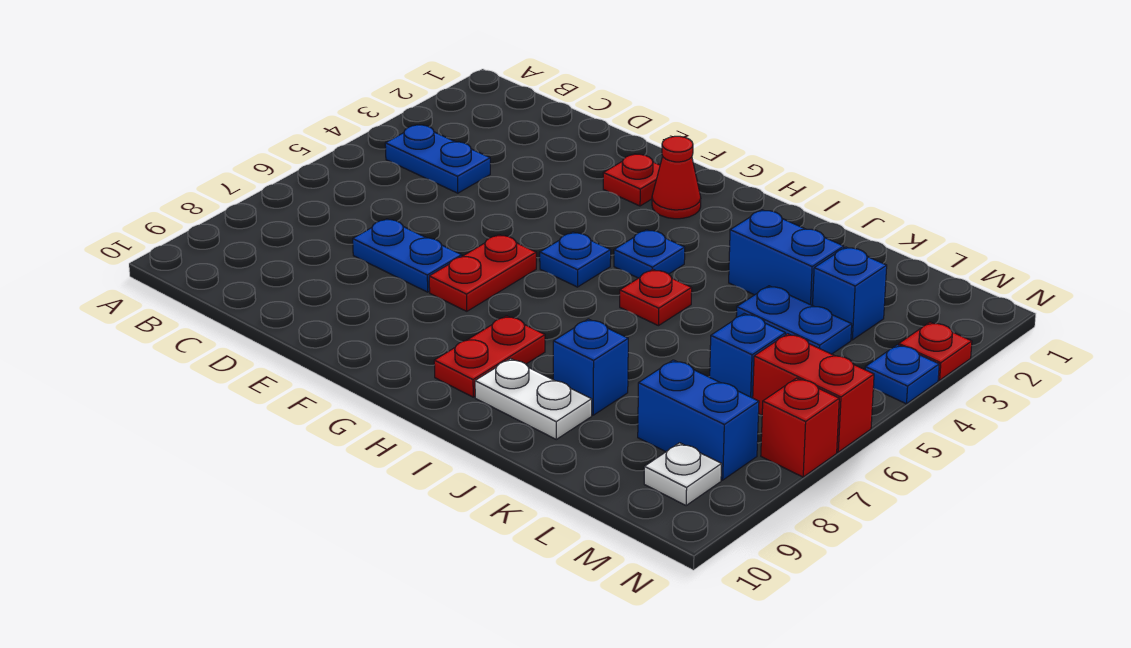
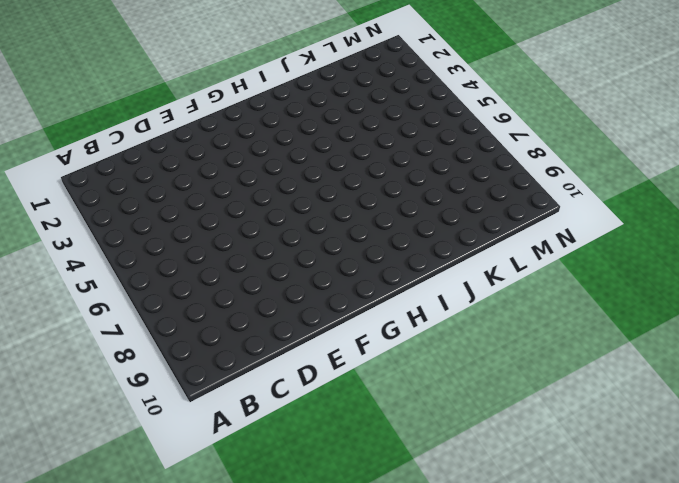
none -> blue 1x2 plate [385,125,490,193]
none -> blue 1x2 plate [353,219,462,292]
none -> red 1x1 plate [603,154,660,206]

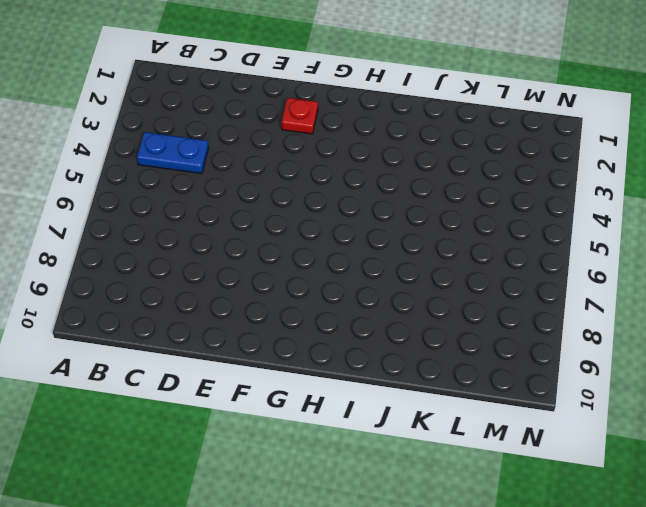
none -> blue 1x2 plate [353,219,462,292]
none -> red 1x2 plate [429,235,536,311]
none -> red 1x1 cone [652,136,701,219]

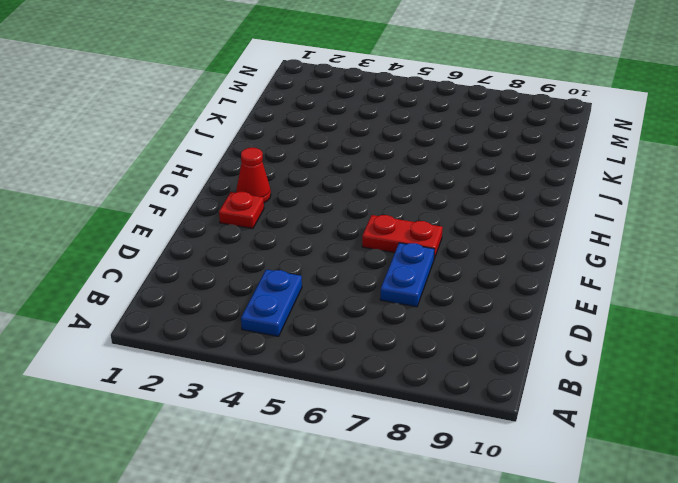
none -> blue 1x1 plate [540,232,611,287]
none -> blue 1x1 plate [614,230,685,278]
none -> red 1x2 plate [434,316,545,397]

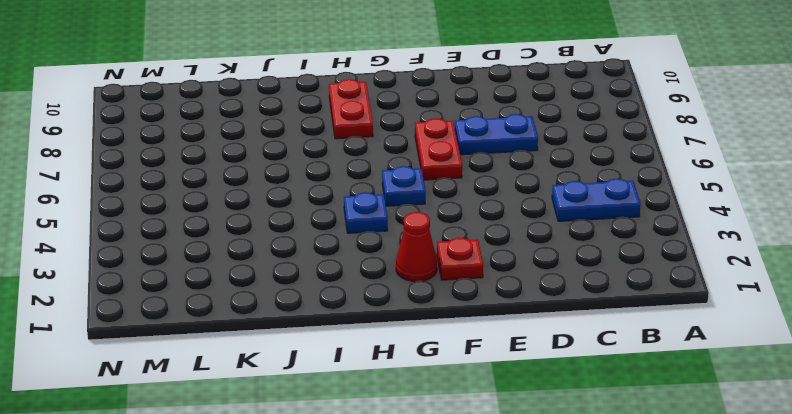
none -> red 1x1 plate [620,269,692,326]
none -> white 1x2 plate [475,359,592,439]
none -> blue 1x2 brick [729,210,844,306]

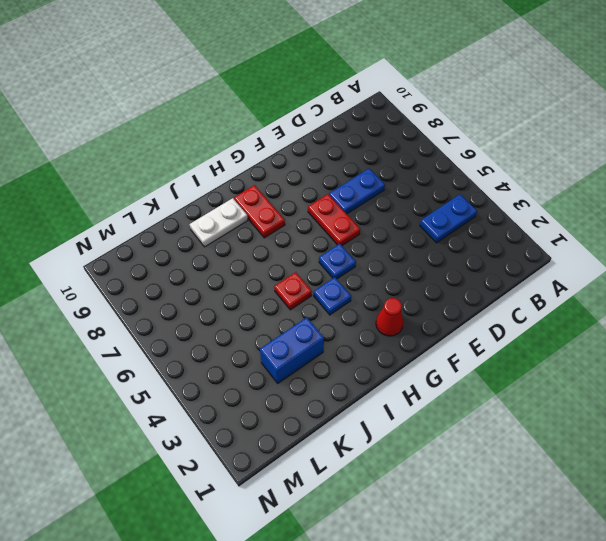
none -> red 1x1 plate [603,154,660,206]
none -> blue 1x1 brick [553,319,628,415]
none -> blue 1x2 plate [736,286,852,354]

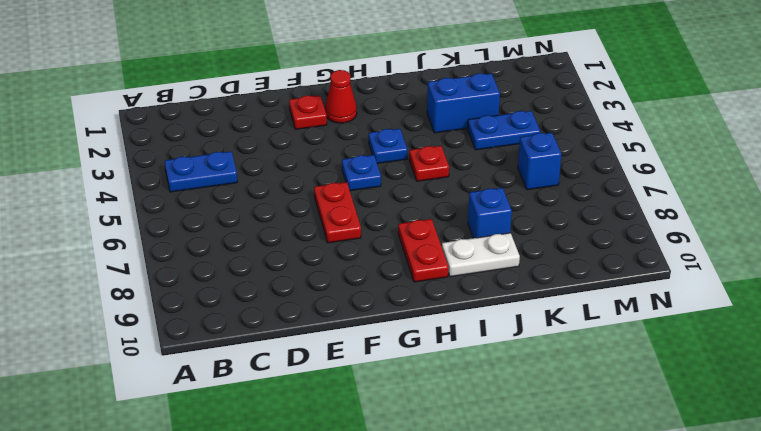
none -> blue 1x2 plate [353,219,462,292]
none -> blue 1x1 brick [813,247,887,340]
none -> blue 1x2 brick [638,360,759,480]

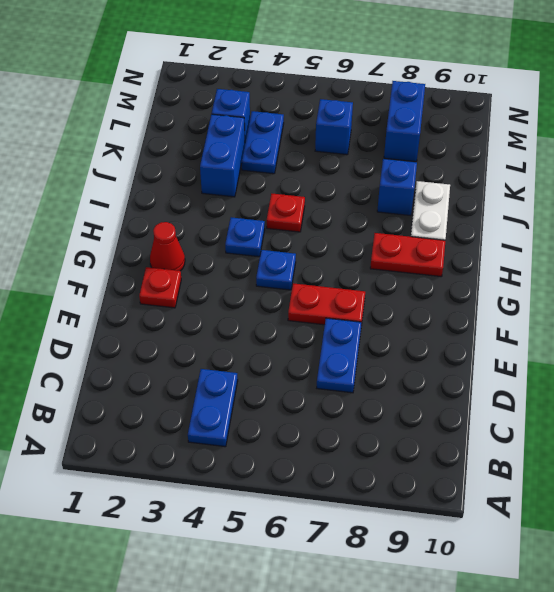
none -> red 1x2 brick [753,334,874,452]
none -> white 1x1 plate [644,443,722,506]
none -> red 1x1 plate [899,322,972,380]

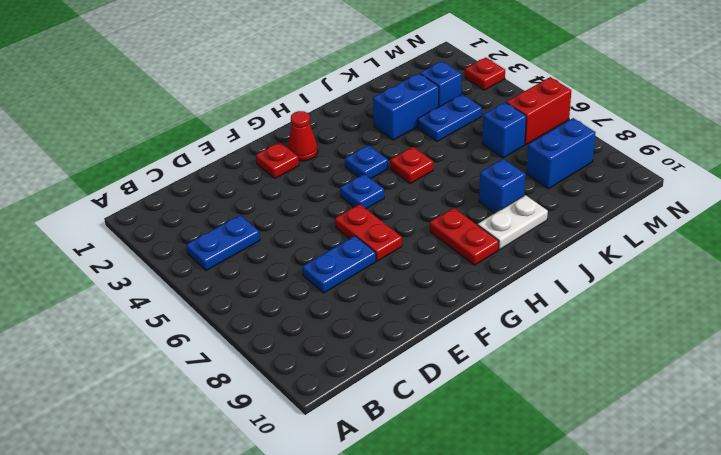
none -> white 1x1 plate [644,443,722,506]
none -> blue 1x1 plate [865,345,939,404]
none -> red 1x1 brick [761,378,839,477]

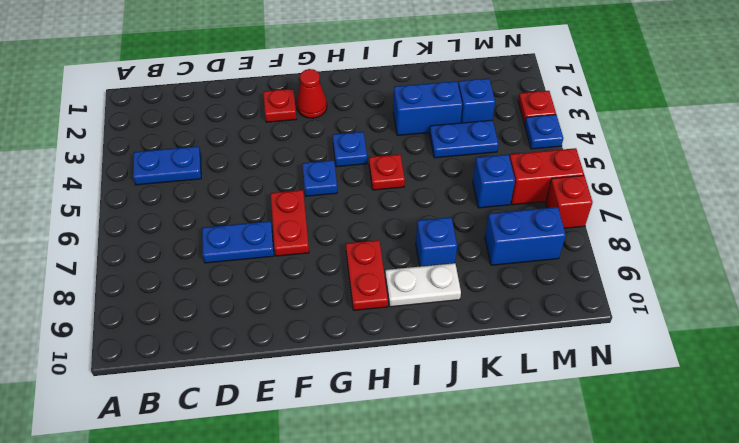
none -> white 1x1 plate [644,443,722,506]

